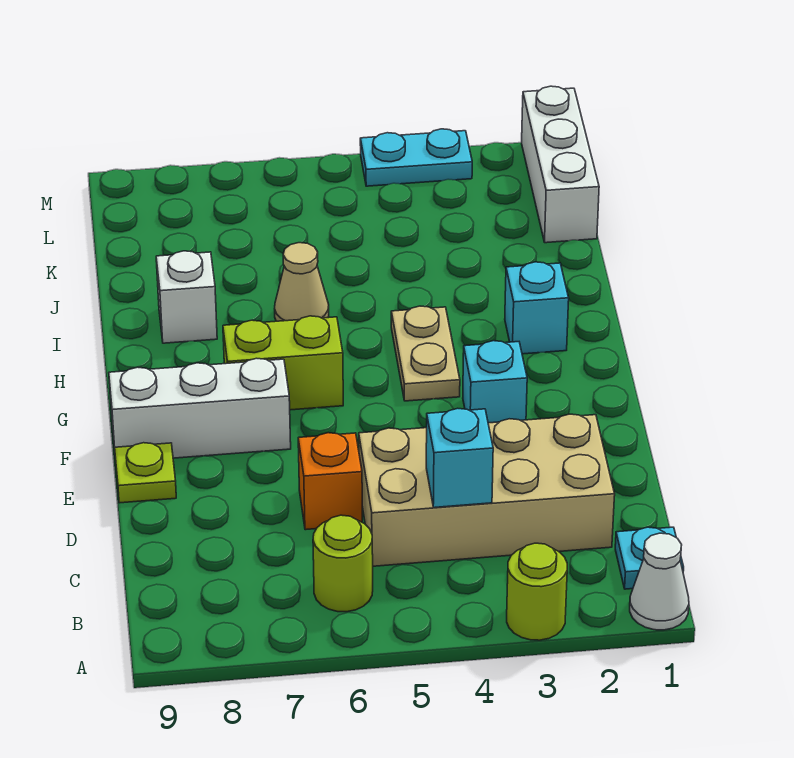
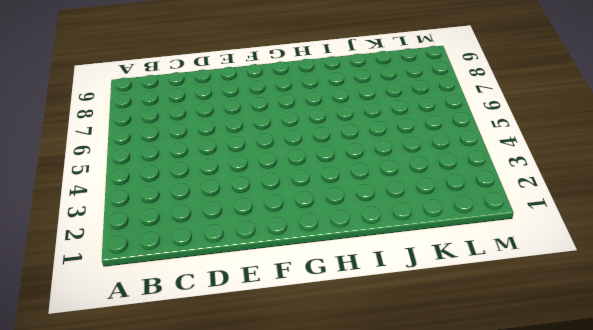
none -> white 1x1 cone [630,533,689,630]
none -> lime 1x1 round brick [507,543,567,640]
none -> cyan 1x1 plate [615,527,684,589]

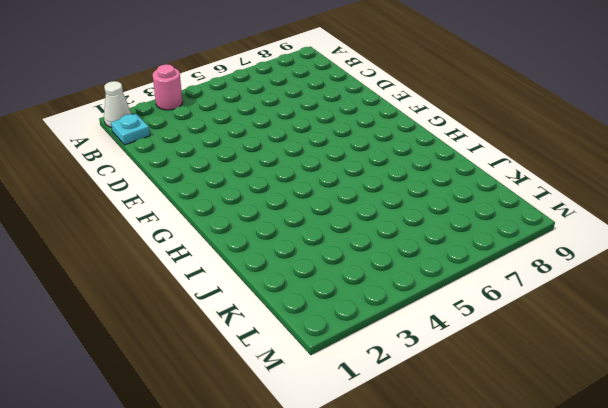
pink 1x1 round brick [153,64,183,110] -> lime 1x1 round brick [507,543,567,640]
none -> lime 1x1 round brick [313,515,373,612]
none -> tan 2x4 brick [359,414,615,566]
none -> orange 1x1 brick [298,433,362,530]

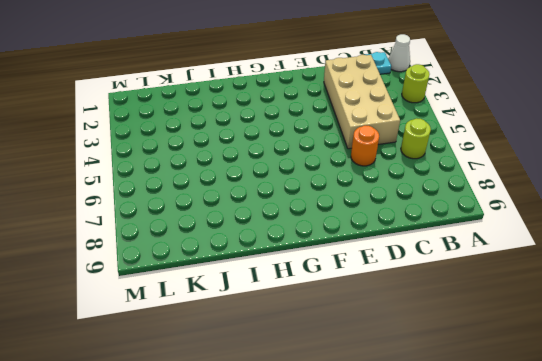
orange 1x1 round brick [351,125,379,166] -> orange 1x1 brick [298,433,362,530]
none -> lime 1x1 plate [115,443,176,503]
none -> cyan 1x1 brick [463,341,527,423]
none -> white 1x3 brick [109,358,291,458]

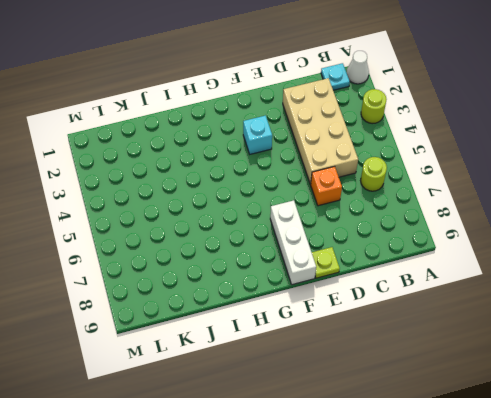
none -> tan 1x2 plate [391,306,460,401]
none -> lime 1x2 brick [223,316,343,410]
none -> cyan 1x1 brick [505,262,569,354]

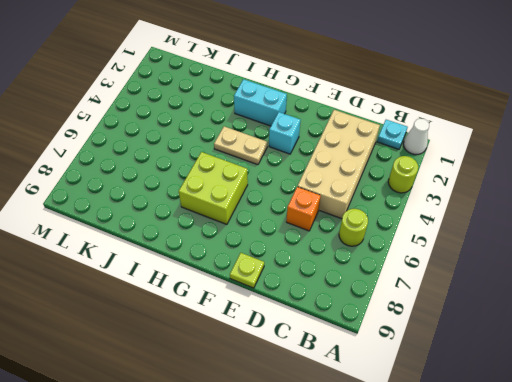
cyan 1x2 brick [234,79,287,126] -> cyan 1x1 brick [505,262,569,354]
lime 2x2 brick [179,152,248,224] -> lime 1x2 brick [223,316,343,410]
none -> white 1x3 brick [109,358,291,458]
none -> tan 1x1 cone [275,243,329,321]
none -> white 1x1 brick [156,251,217,343]

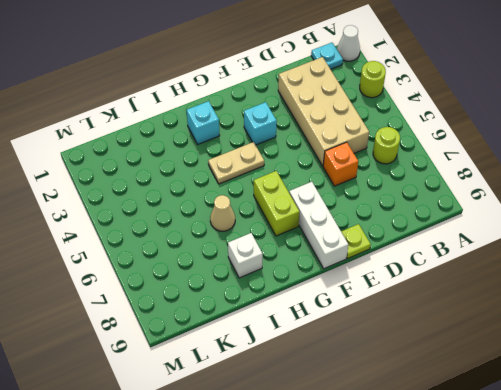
none -> white 1x3 brick [522,86,599,243]
none -> cyan 1x2 plate [360,129,472,186]
none -> cyan 1x1 brick [426,408,493,508]

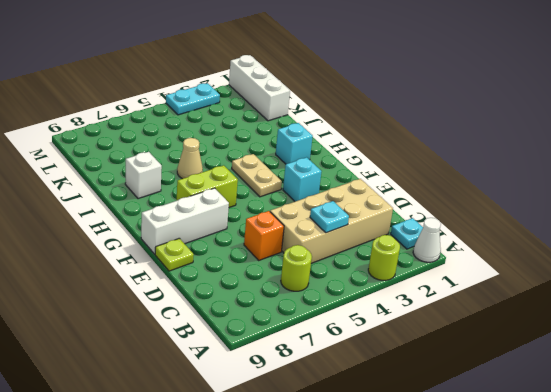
cyan 1x1 plate [310,201,349,233] -> cyan 1x1 brick [426,408,493,508]

